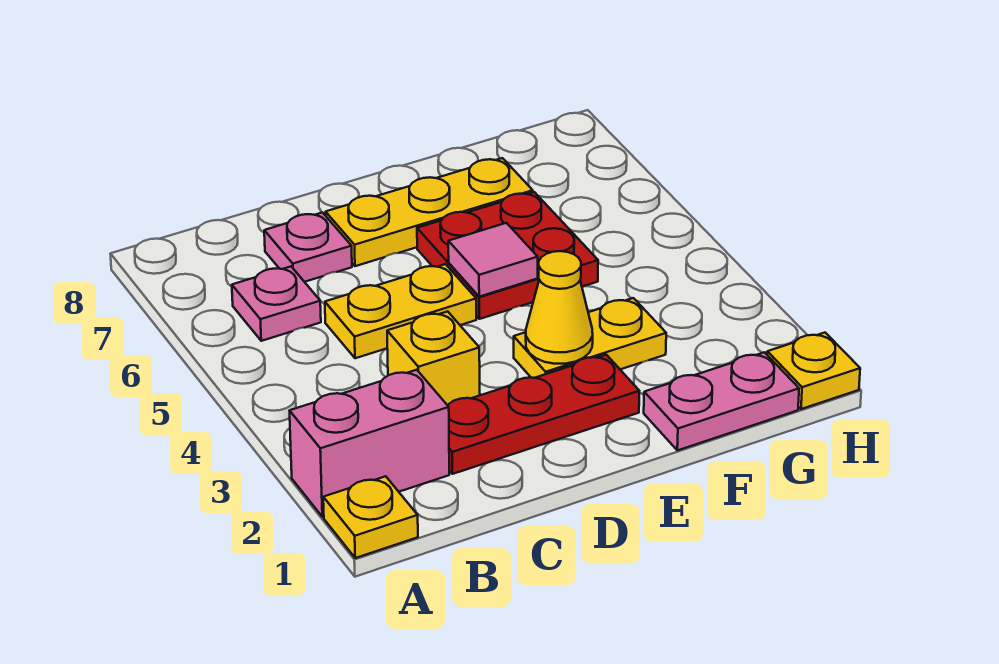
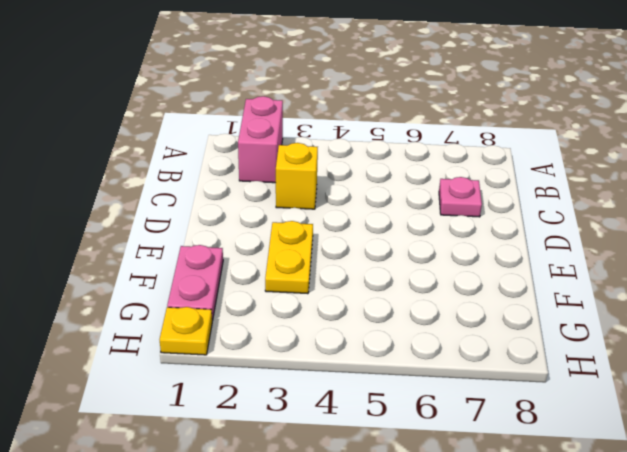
none -> yellow 1x1 plate [323,476,418,558]
none -> pink 1x1 plate [232,267,321,341]
none -> red 1x3 plate [448,355,639,474]

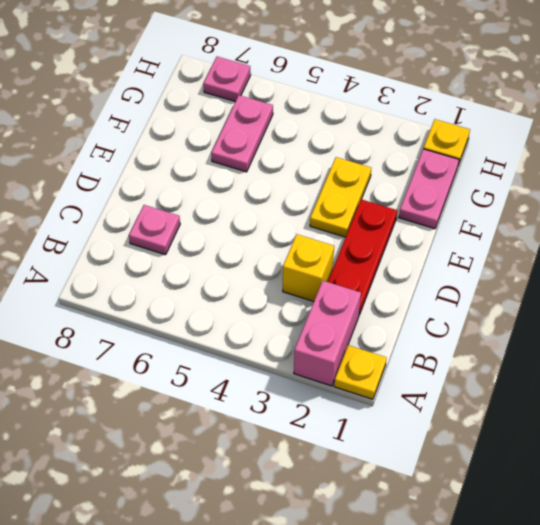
pink 1x2 plate [211,95,273,172] -> red 2x2 plate [417,192,598,319]
pink 1x1 plate [203,57,251,101] -> pink 1x1 plate moved to [232,267,321,341]
none -> yellow 1x2 plate [325,264,476,358]
none -> yellow 1x3 plate [326,158,533,266]
none -> yellow 1x1 cone [526,251,593,364]

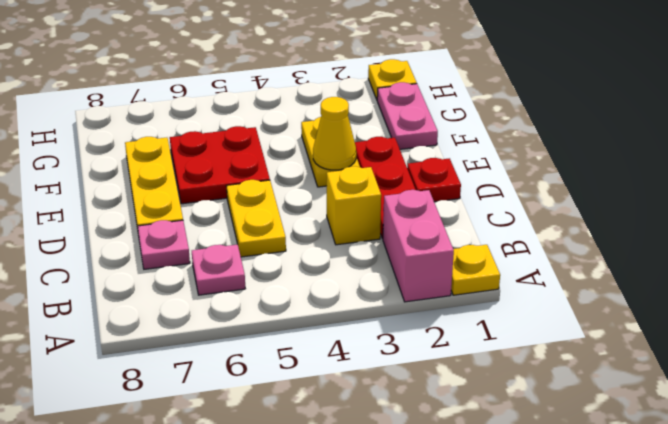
red 1x1 plate [407,158,461,202] -> none
none -> pink 1x1 tile [448,223,538,297]

